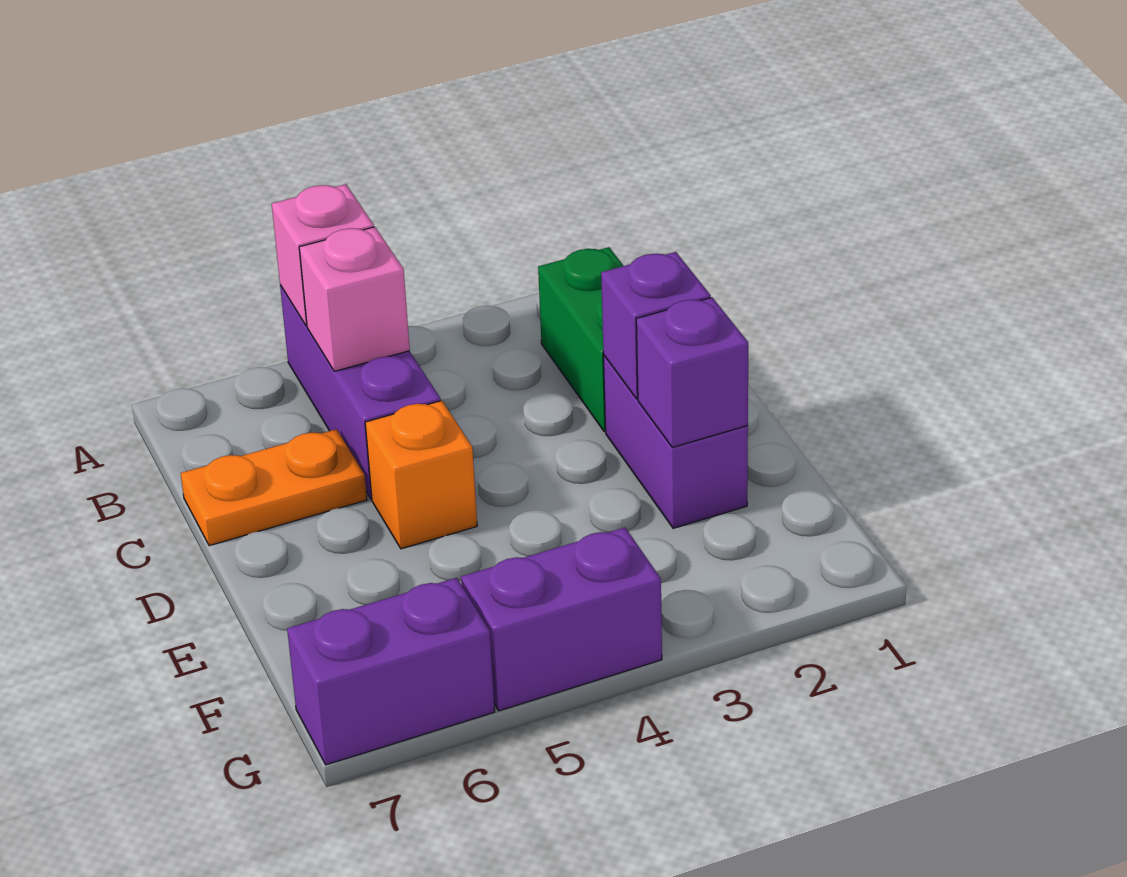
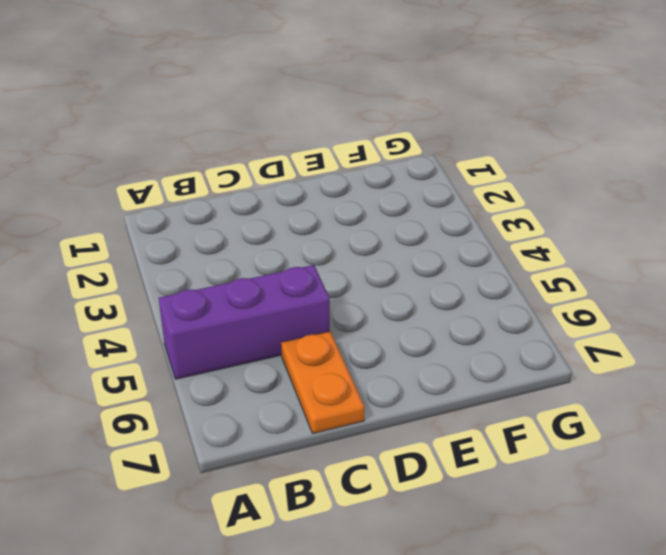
none -> green 1x2 brick [538,247,623,432]
none -> purple 1x2 brick [603,355,748,528]

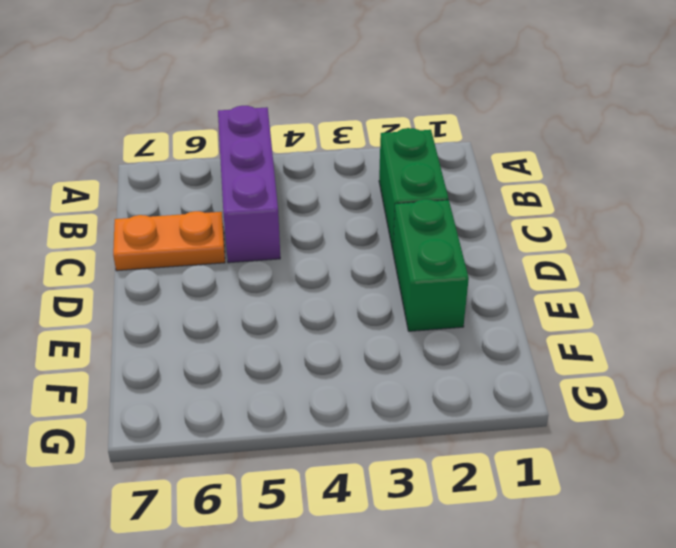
green 1x2 brick [393,199,469,331] -> purple 1x2 brick [603,355,748,528]
none -> orange 1x1 brick [365,401,477,549]
none -> purple 1x2 brick [461,528,662,711]

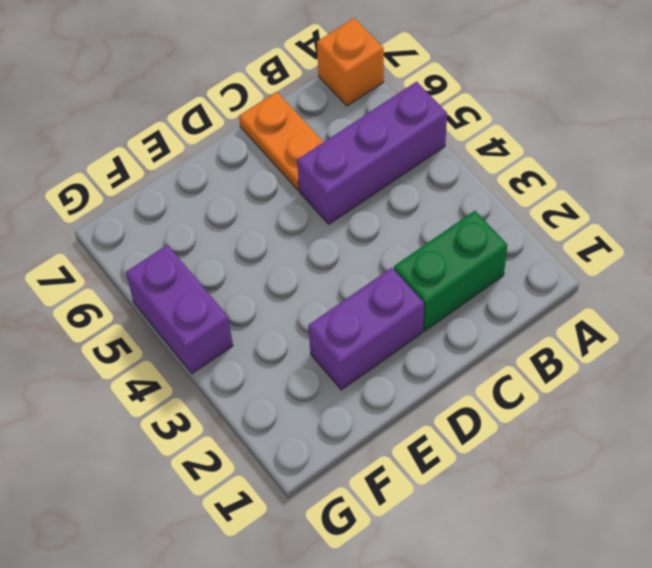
orange 1x1 brick [317,18,384,106] -> orange 1x1 brick moved to [365,401,477,549]
none -> purple 1x2 brick [287,578,495,765]
none -> pink 1x1 brick [272,184,374,326]

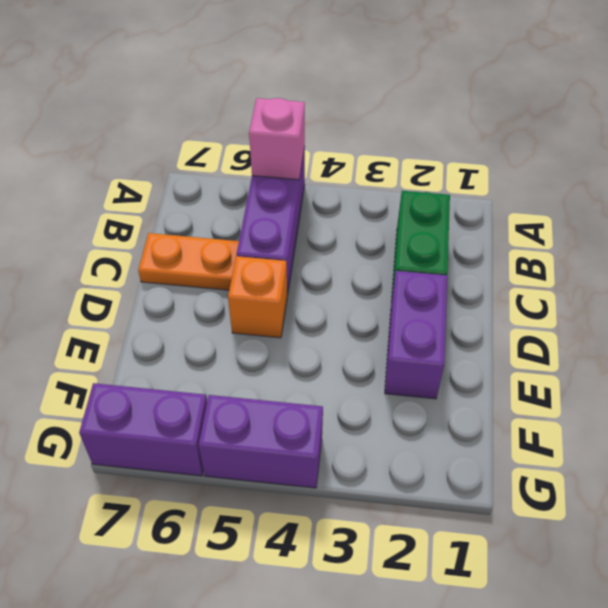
none -> pink 1x1 brick [299,227,410,371]
none -> purple 1x1 brick [601,252,711,399]

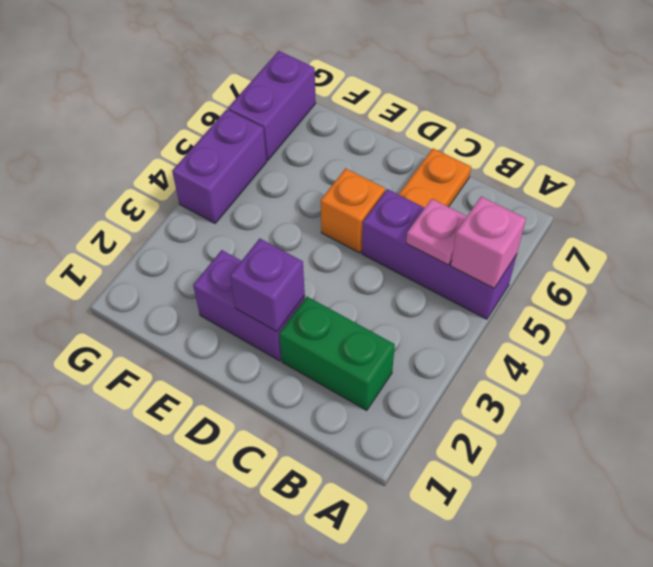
pink 1x1 plate [406,199,467,265] -> pink 1x1 brick [299,227,410,371]
none -> purple 1x1 brick [636,298,748,447]

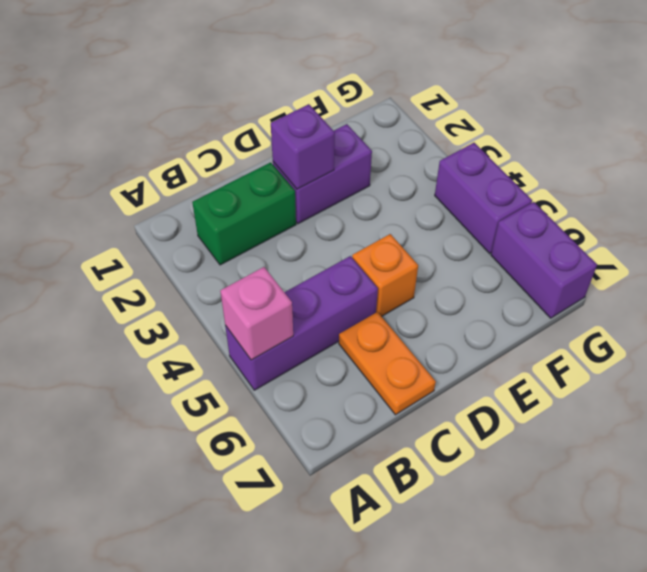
none -> pink 1x1 brick [299,227,410,371]
none -> purple 1x1 brick [636,298,748,447]

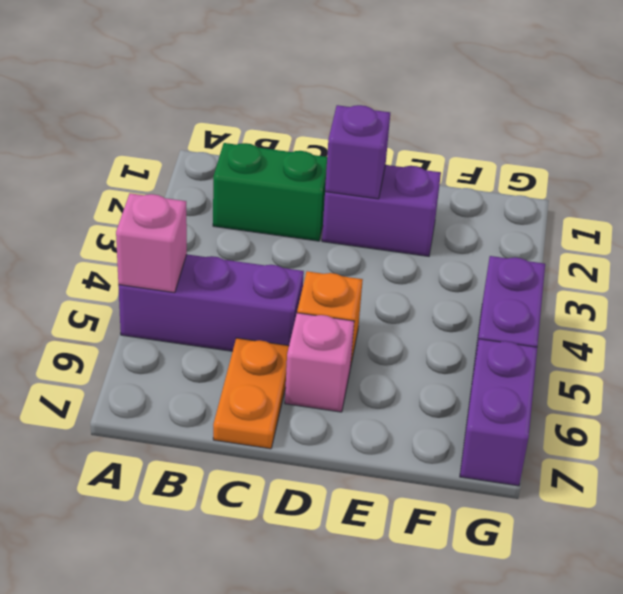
pink 1x1 brick [285,313,354,412] -> pink 1x1 brick moved to [299,227,410,371]
none -> purple 1x1 brick [636,298,748,447]

